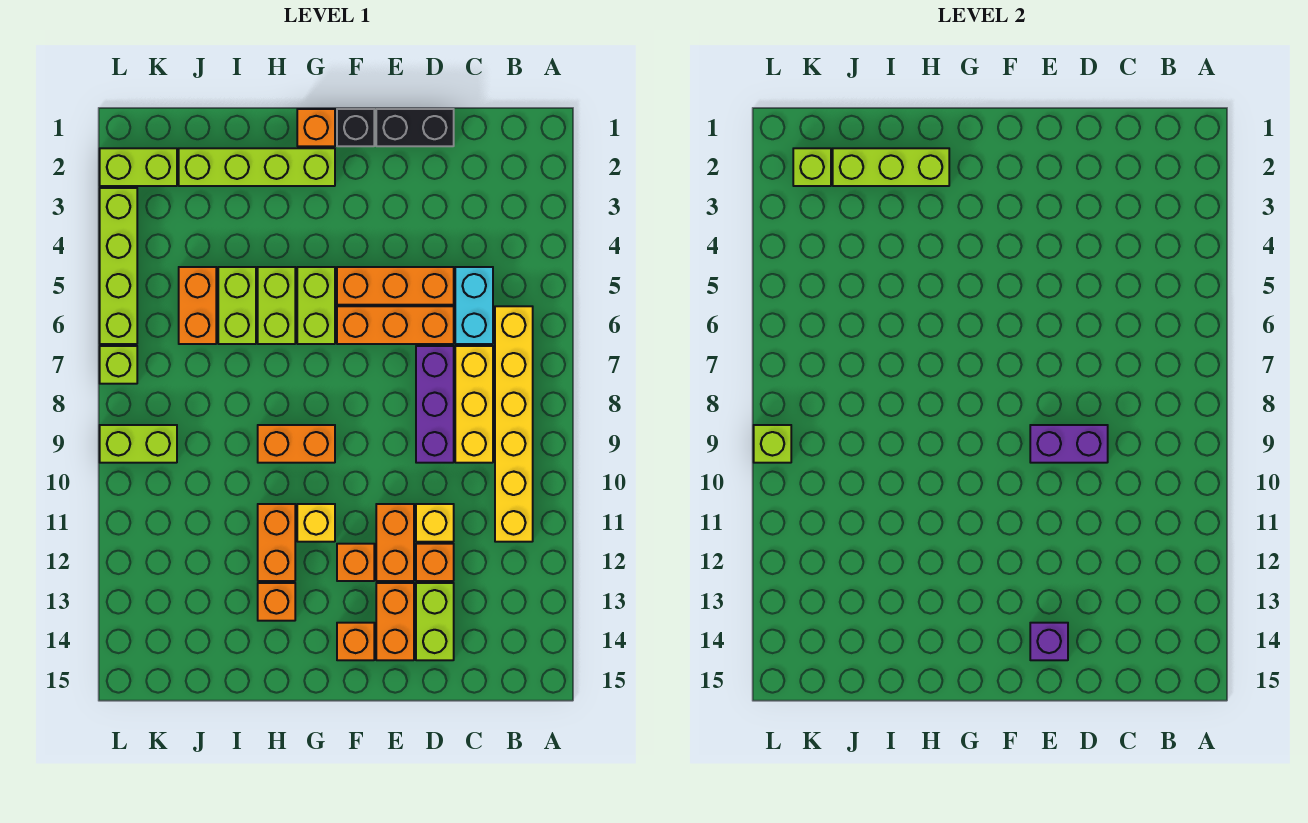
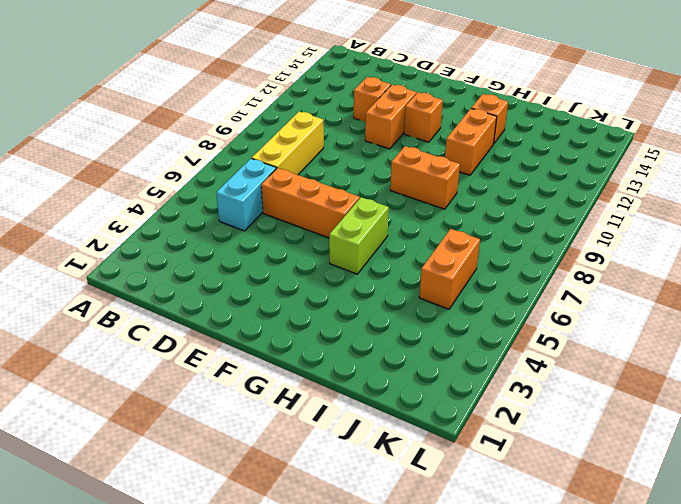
none -> yellow 1x6 brick [495,306,533,542]
none -> black 1x2 brick [376,109,454,146]
none -> orange 1x3 brick [337,267,454,305]
none -> purple 1x3 brick [416,346,454,463]

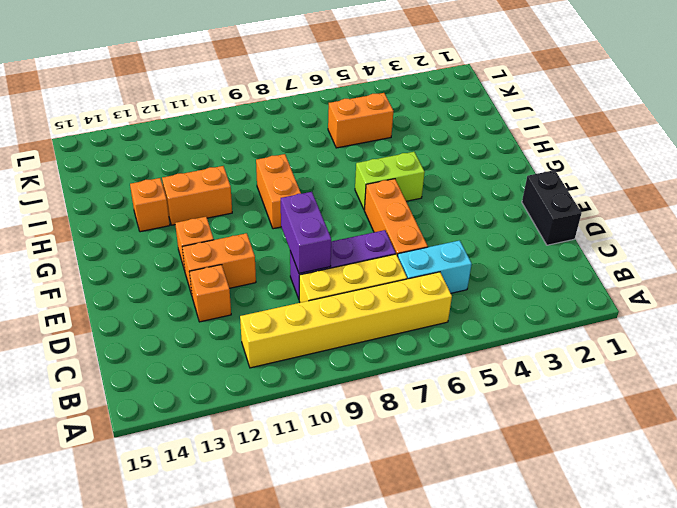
none -> orange 1x3 brick [337,267,454,305]
none -> yellow 1x1 brick [416,504,454,542]
none -> lime 1x2 brick [416,583,454,660]
none -> orange 1x2 brick [376,583,414,660]

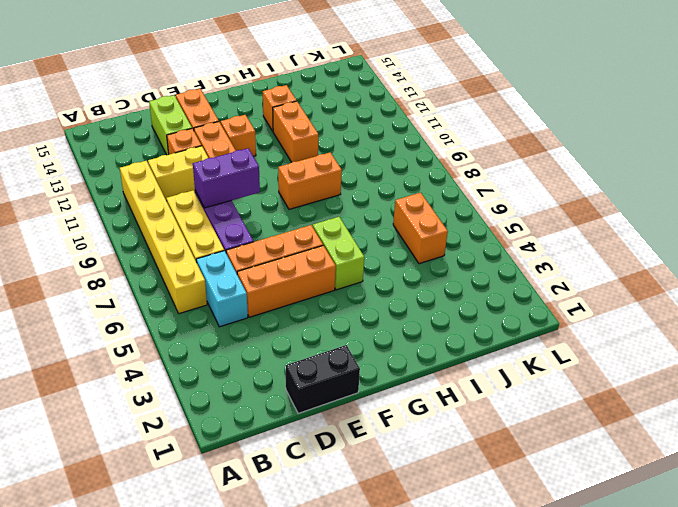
yellow 1x2 brick [148,146,208,201] -> yellow 1x1 brick [416,504,454,542]
none -> black 1x1 brick [337,109,374,146]
none -> orange 1x1 brick [337,623,374,660]
none -> orange 1x1 brick [297,109,335,146]
none -> lime 1x4 brick [179,148,335,186]

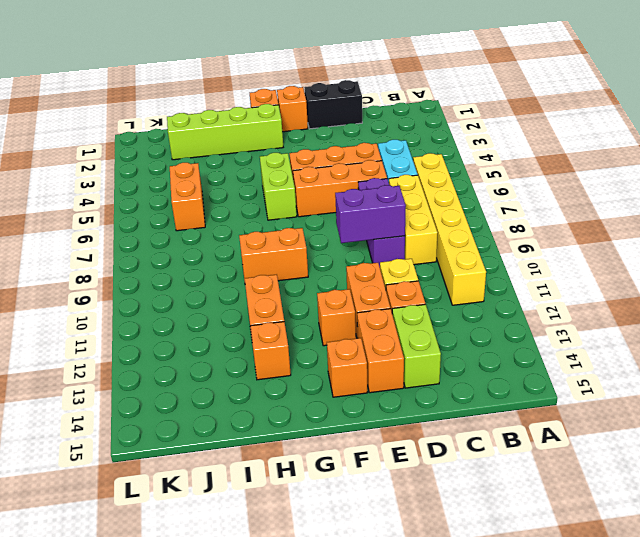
orange 1x1 brick [277,86,308,132] -> black 1x1 brick [337,109,374,146]
none -> yellow 1x1 brick [297,504,335,542]
none -> lime 1x2 brick [258,267,295,344]
none -> lime 1x2 brick [218,267,256,344]
none -> lime 1x2 brick [100,148,177,186]

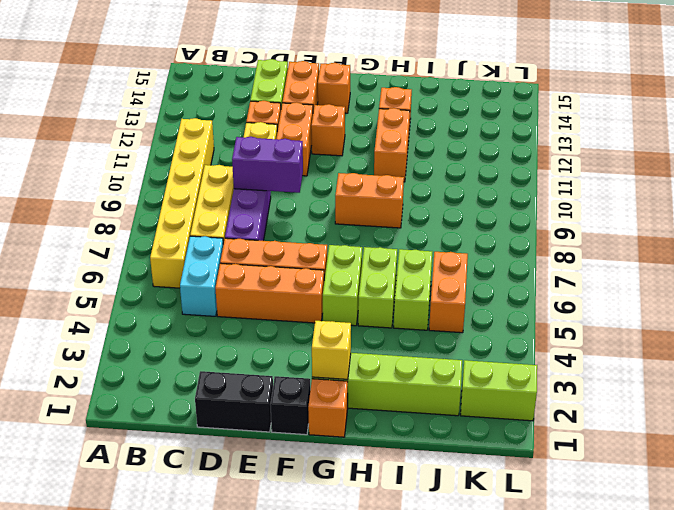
yellow 1x1 brick [312,321,351,379] -> yellow 1x1 brick moved to [297,504,335,542]
none -> lime 1x2 brick [100,425,177,463]
none -> lime 1x4 brick [100,188,137,344]
none -> lime 1x1 brick [100,346,137,384]
none -> purple 1x1 brick [1030,623,1068,660]

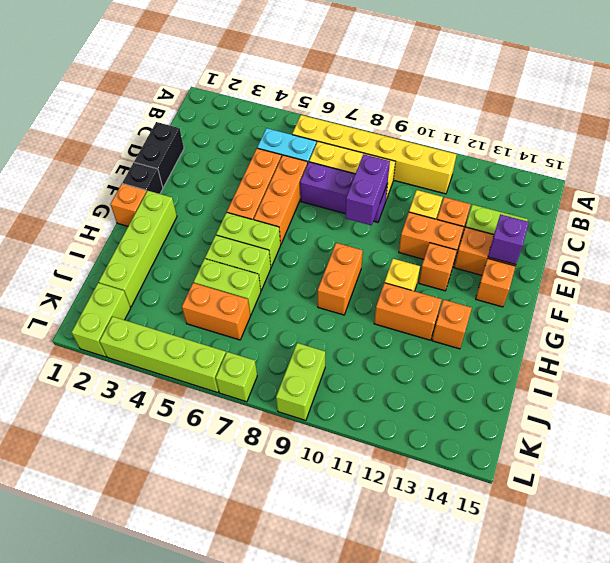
none -> lime 1x3 brick [833,148,949,186]
none -> lime 1x1 brick [793,148,831,186]
none -> lime 1x1 brick [754,425,791,463]

